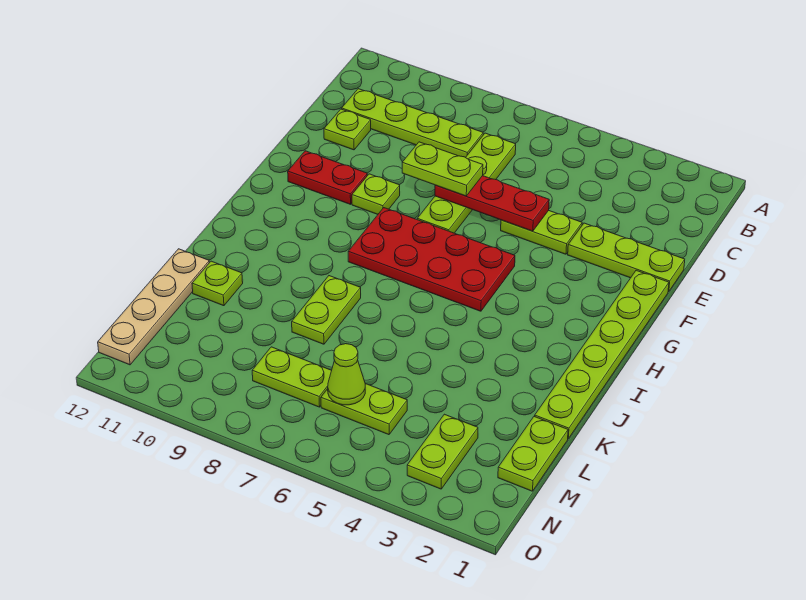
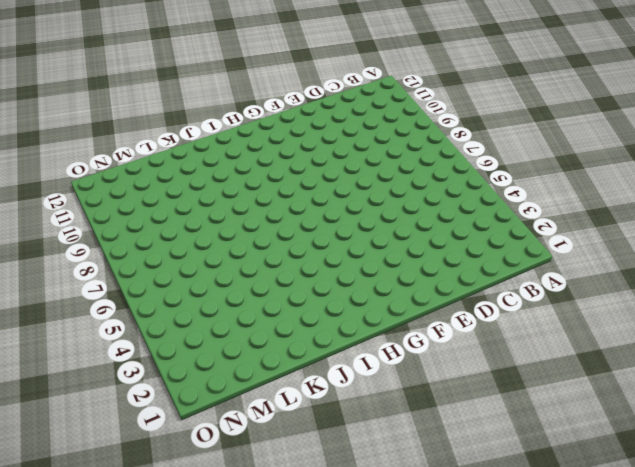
none -> lime 1x4 plate [417,133,516,233]
none -> lime 1x4 plate [342,89,483,157]
none -> lime 1x1 plate [324,109,371,150]

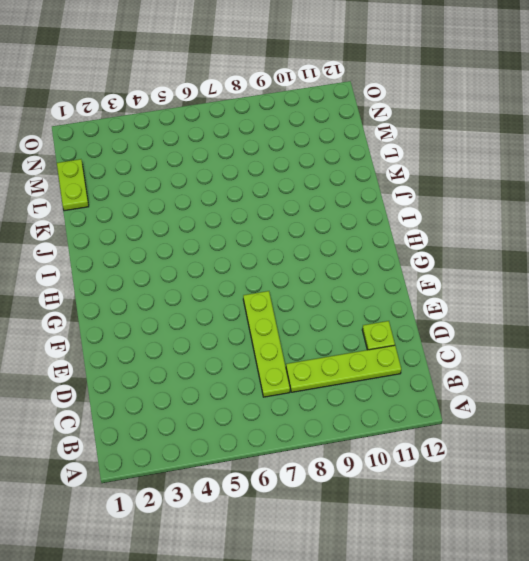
none -> lime 1x3 plate [568,223,685,292]
none -> lime 1x2 plate [501,210,582,254]
none -> lime 1x6 plate [535,270,669,439]

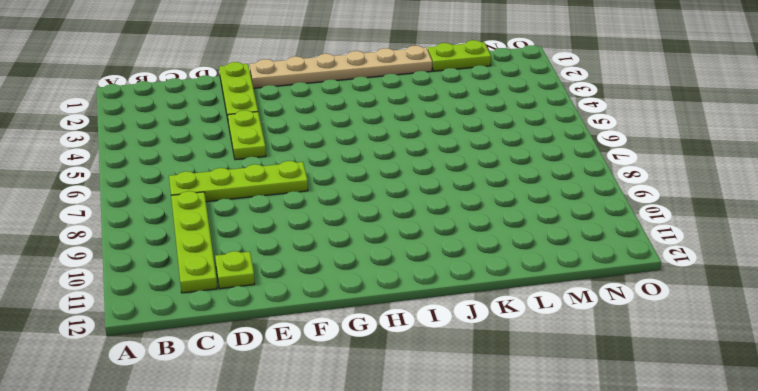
tan 1x6 plate [250,46,432,88] -> lime 1x6 plate [535,270,669,439]
none -> lime 1x1 plate [352,174,400,214]
none -> red 1x2 plate [288,151,367,204]
none -> red 2x4 plate [348,208,515,311]

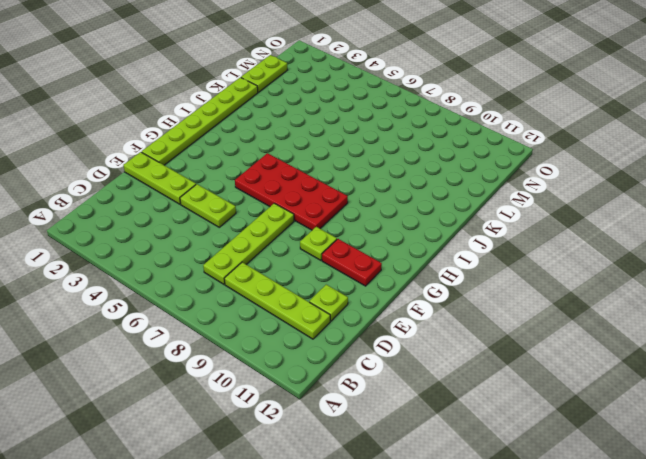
none -> lime 1x2 plate [292,276,361,344]
none -> lime 1x1 plate [192,261,243,306]
none -> tan 1x4 plate [98,249,209,365]

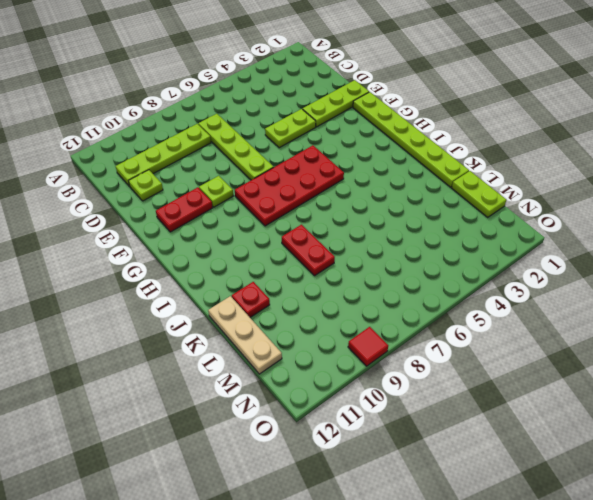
red 1x2 plate [282,225,335,276] -> lime 1x2 plate [292,276,361,344]
red 1x1 plate [232,282,270,317] -> lime 1x1 plate [192,261,243,306]
tan 1x3 plate [208,296,282,374] -> tan 1x4 plate [98,249,209,365]
red 1x1 tile [348,327,388,366] -> none
none -> lime 1x2 plate [407,414,478,489]
none -> lime 1x2 plate [321,384,407,435]
none -> lime 1x2 plate [252,347,332,407]

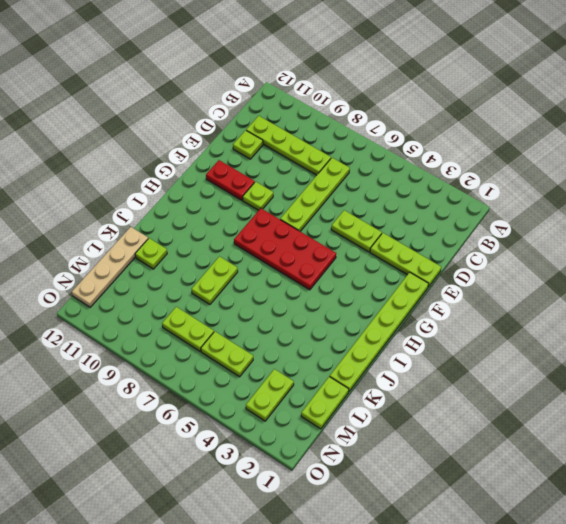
none -> red 1x3 plate [435,176,549,231]
none -> lime 1x1 cone [328,344,365,405]
none -> lime 1x2 plate [402,142,483,196]

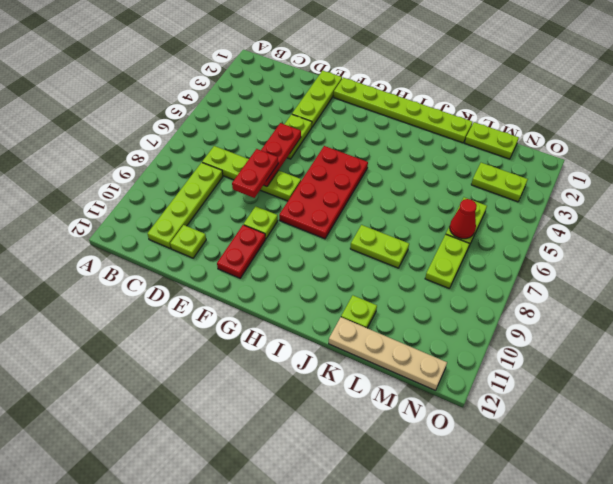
red 1x2 plate [232,149,278,198] -> lime 1x2 plate [402,142,483,196]
red 1x1 cone [450,199,477,239] -> lime 1x1 cone [328,344,365,405]

